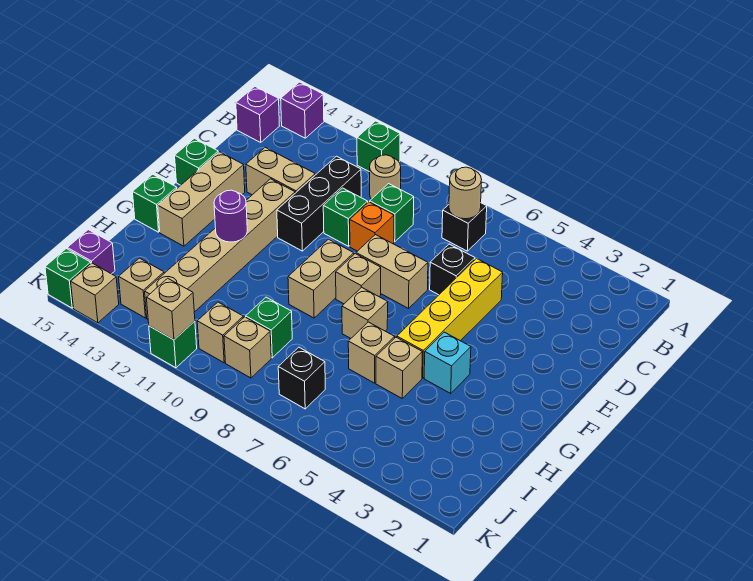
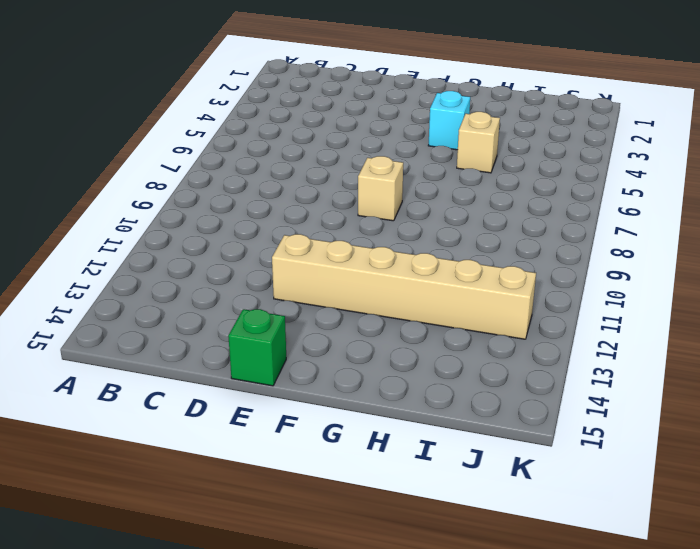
none -> green 1x1 brick [357,121,400,172]
none -> purple 1x1 brick [281,82,324,138]
none -> black 1x1 brick [442,203,487,251]
none -> tan 1x1 round brick [370,155,401,199]

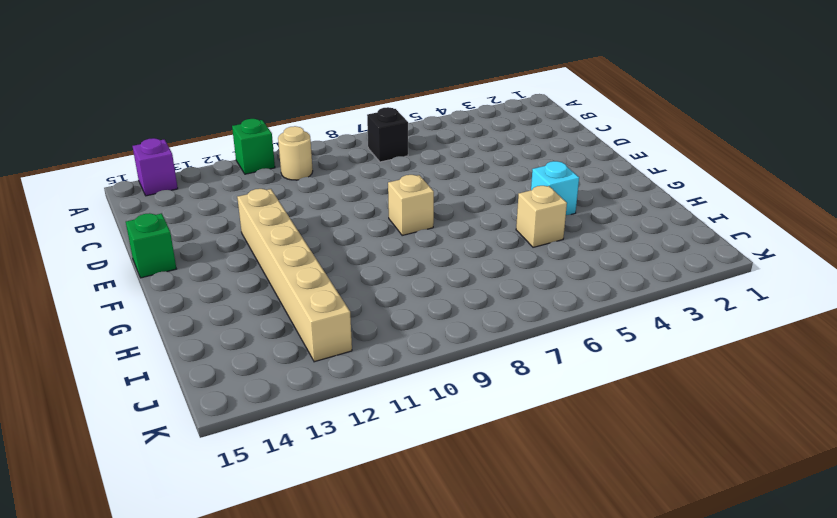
none -> purple 1x1 brick [236,86,279,142]
none -> green 1x1 brick [370,184,414,242]
none -> black 1x3 brick [277,156,361,251]
none -> yellow 1x4 brick [397,258,503,378]

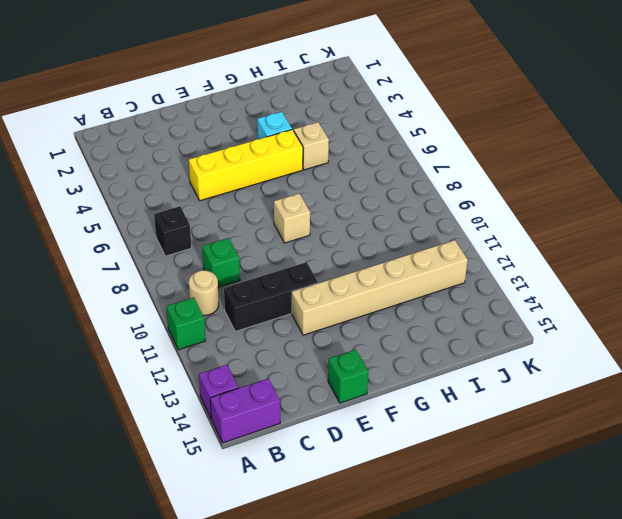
purple 1x2 brick [210,378,280,443] -> purple 1x1 brick [236,86,279,142]
none -> black 1x1 brick [430,244,475,295]
none -> orange 1x1 brick [350,202,394,251]
none -> green 1x1 brick [323,188,368,246]
none -> tan 1x2 brick [246,147,315,195]

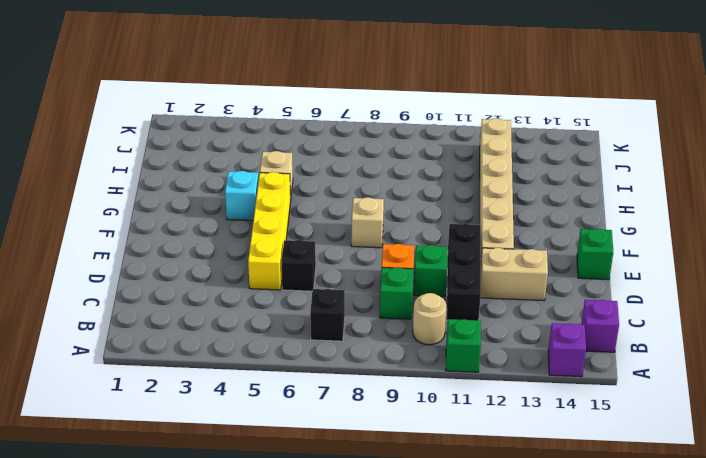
none -> tan 1x2 brick [356,235,428,308]
none -> tan 1x3 brick [158,152,245,246]
none -> tan 1x2 brick [288,239,354,318]
none -> tan 1x1 brick [342,287,388,338]

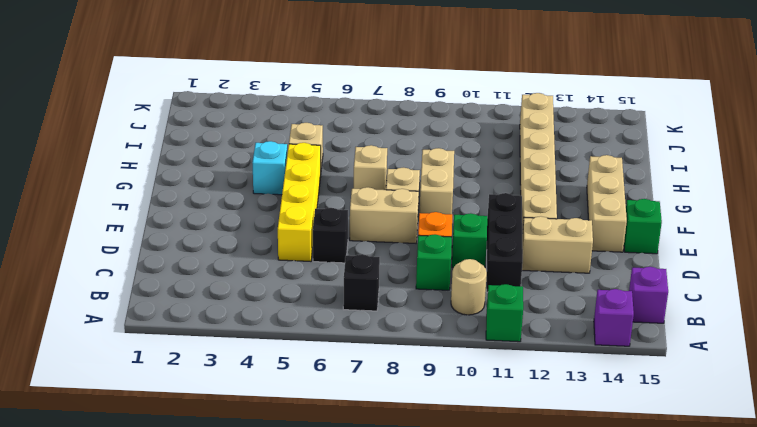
none -> green 1x1 brick [133,174,177,232]
none -> tan 1x1 brick [348,322,395,383]
none -> green 1x1 brick [246,297,292,358]
none -> black 1x1 brick [278,347,325,409]

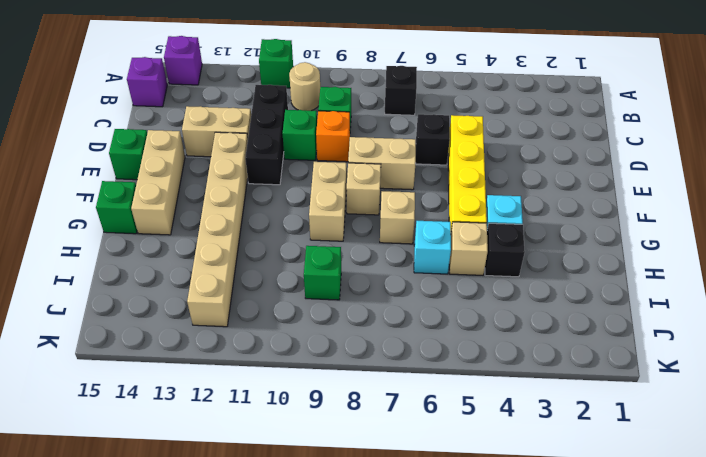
black 1x1 brick [485,223,525,277] -> black 1x1 brick moved to [278,347,325,409]
cyan 1x1 brick [414,221,451,274] -> tan 1x1 brick [348,322,395,383]
none -> tan 1x1 brick [224,317,271,378]
none -> tan 1x1 brick [197,302,243,363]
none -> tan 1x1 brick [119,258,164,318]
none -> purple 1x1 brick [67,230,115,274]

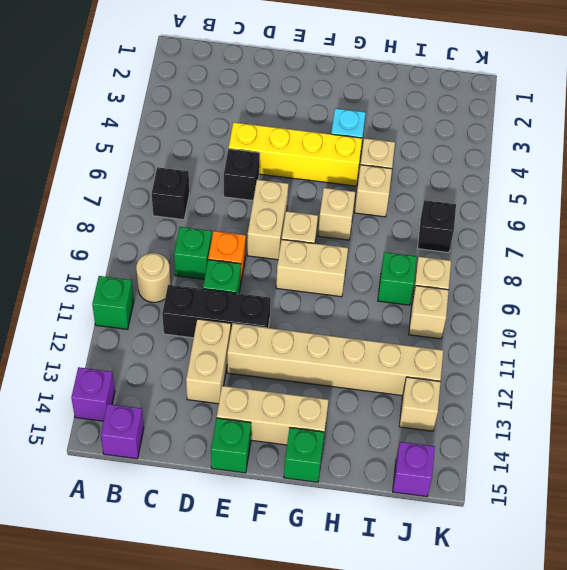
none -> green 1x1 brick [149,321,197,368]
none -> tan 1x1 brick [71,263,119,323]
none -> green 1x1 brick [45,249,91,308]
none -> tan 1x1 round brick [449,167,482,219]

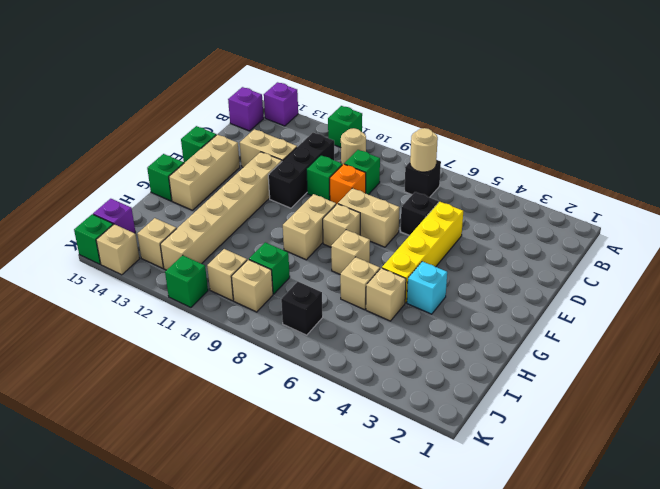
none -> purple 1x1 round brick [214,190,247,242]
none -> tan 1x1 brick [146,278,195,340]

